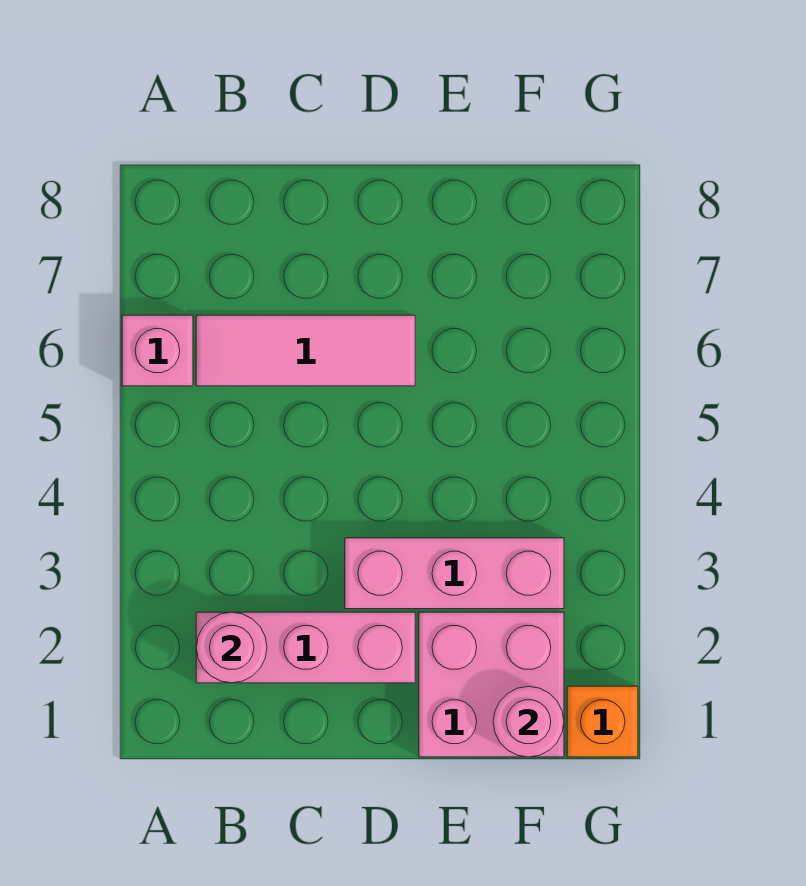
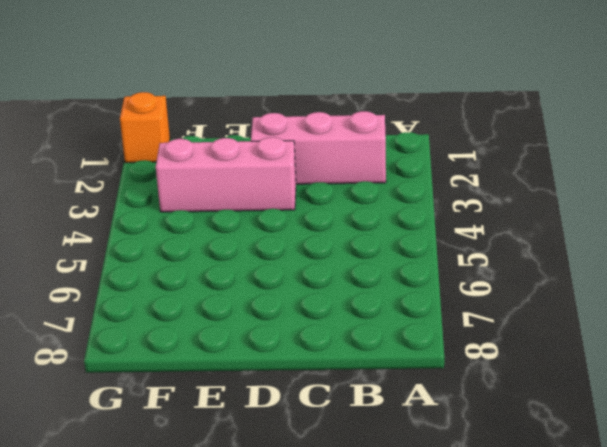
none -> pink 1x1 brick [122,315,193,386]
none -> pink 1x3 tile [196,315,415,386]

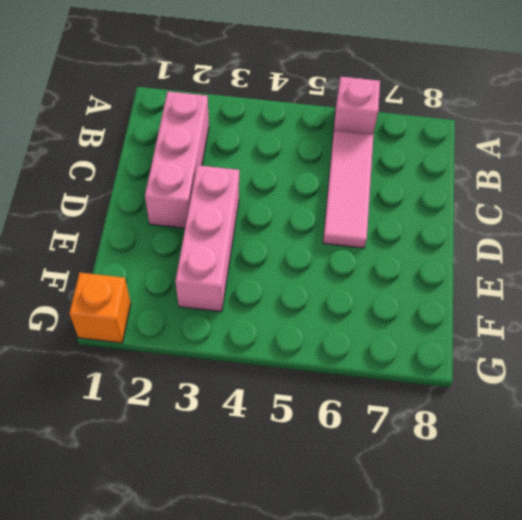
none -> pink 2x2 brick [419,612,564,757]
none -> pink 1x1 round brick [196,612,267,683]

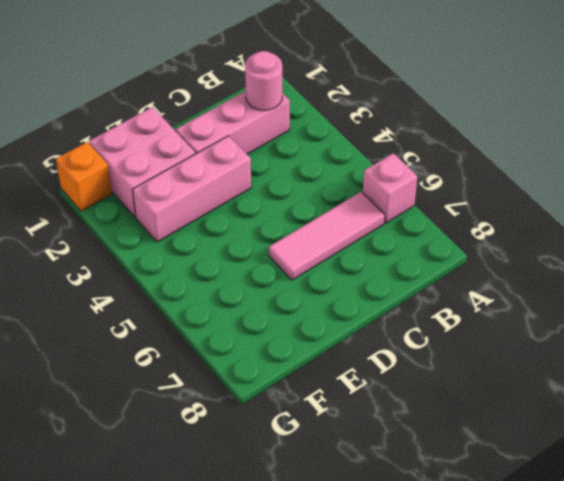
none -> pink 1x1 round brick [493,686,564,757]

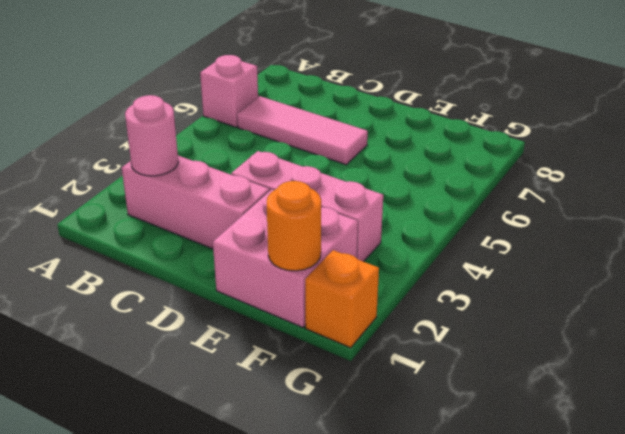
orange 1x1 round brick [267,181,321,271] -> pink 1x1 round brick [493,686,564,757]

